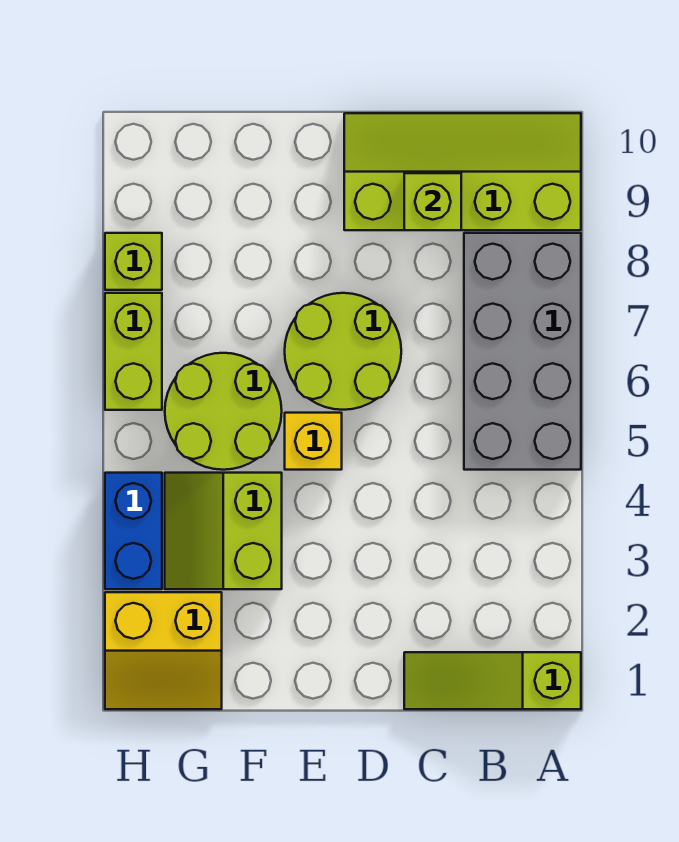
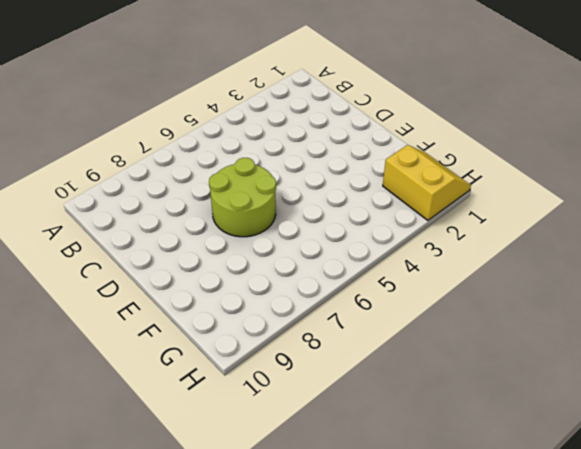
none -> lime 1x3 slope [404,652,581,709]
none -> grey 2x4 brick [464,233,581,470]
none -> lime 2x4 slope [344,113,581,230]

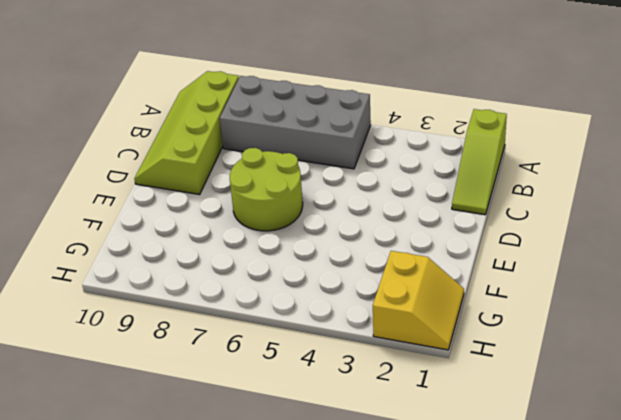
none -> yellow 1x1 brick [285,413,342,470]
none -> lime 2x2 slope [165,473,282,589]
none -> lime 2x2 round brick [165,353,282,470]

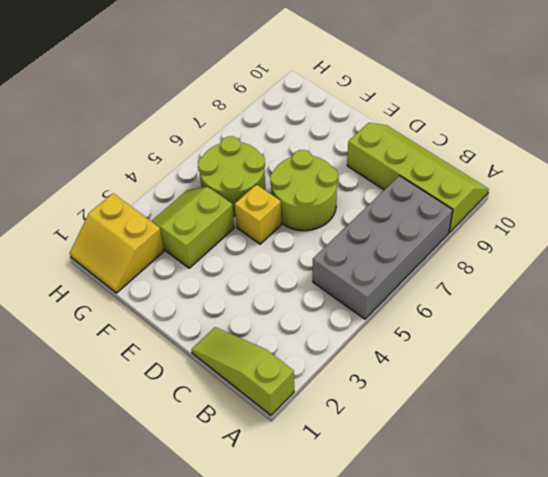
none -> blue 1x2 brick [105,473,162,589]
none -> lime 1x2 brick [105,293,162,410]
none -> lime 1x1 brick [105,233,162,290]

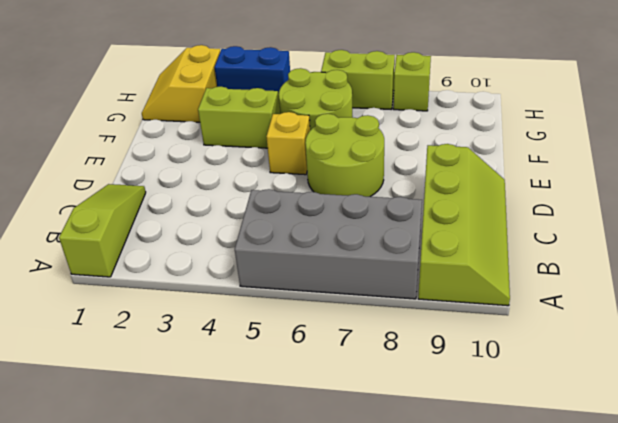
none -> lime 1x1 brick [404,173,461,230]

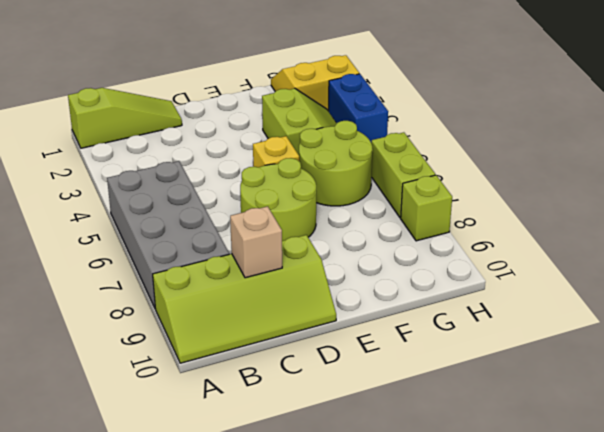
tan 1x1 brick [230,206,282,278] -> lime 1x1 brick [404,173,461,230]

